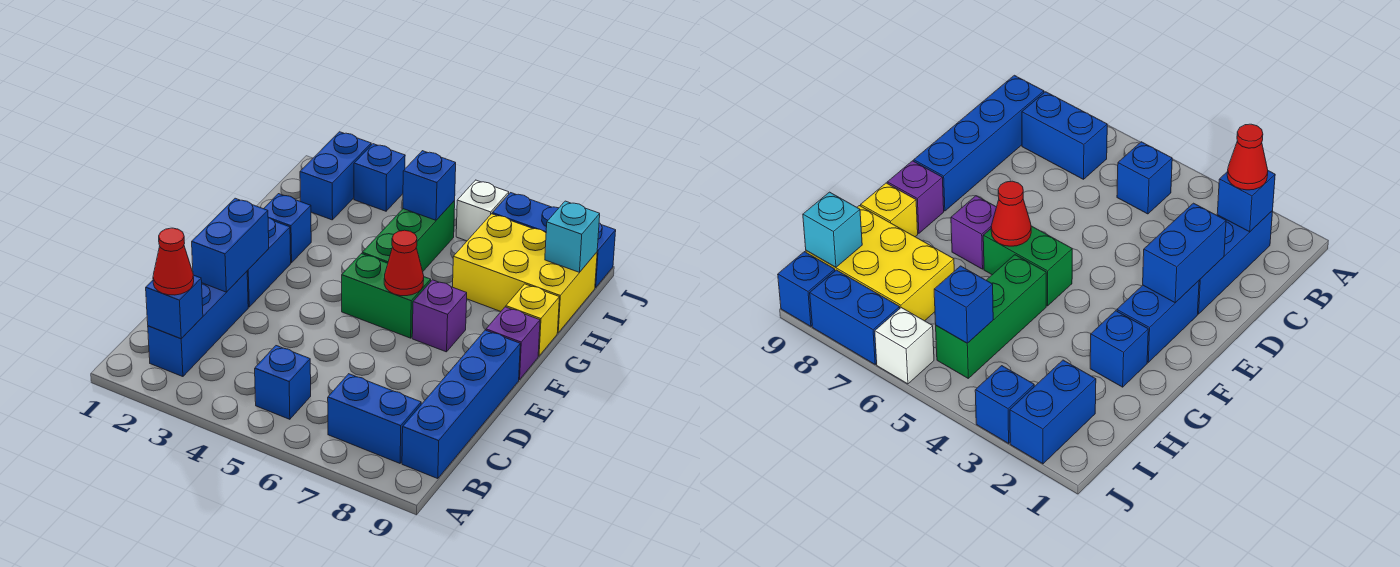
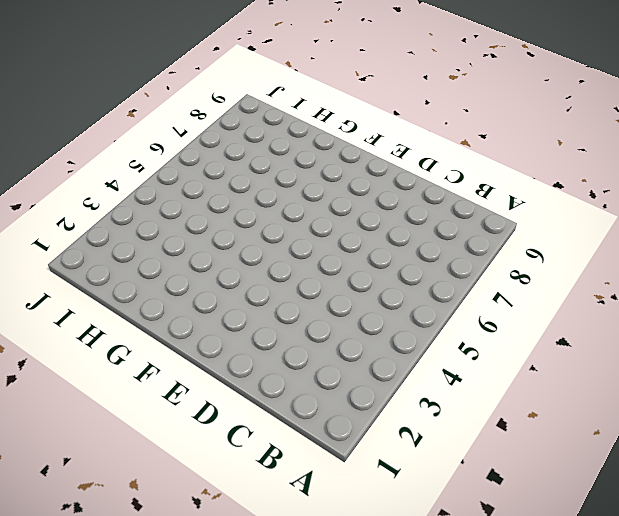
none -> blue 1x3 brick [148,271,248,377]
none -> blue 1x1 brick [255,346,311,419]
none -> blue 1x2 brick [328,374,421,463]

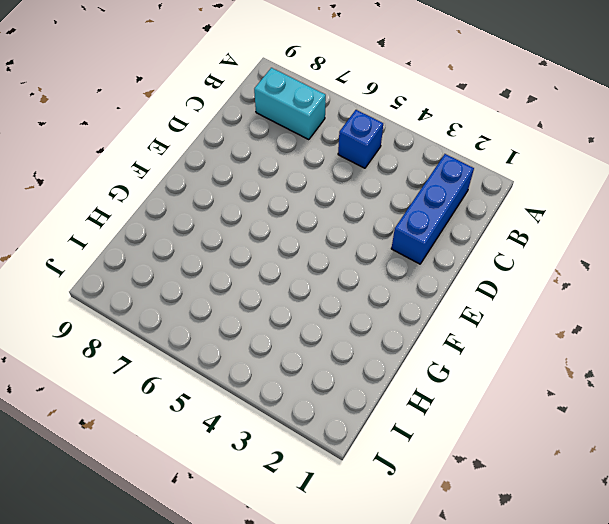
cyan 1x2 brick [254,68,326,140] -> blue 1x2 brick [328,374,421,463]
none -> blue 1x4 brick [402,330,520,479]
none -> blue 1x2 brick [247,218,291,307]
none -> green 1x2 brick [342,254,431,338]

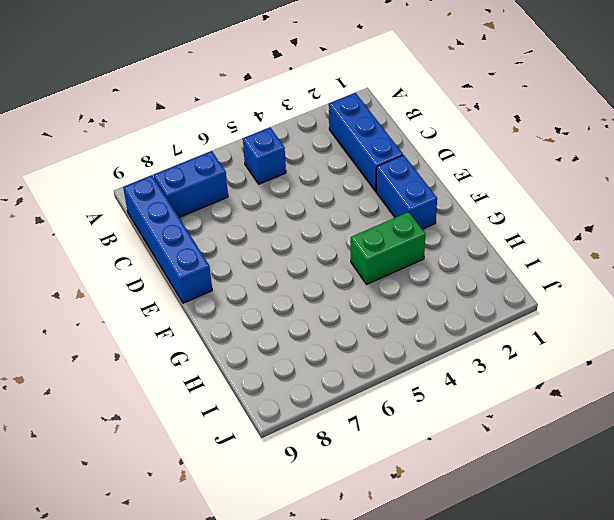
green 1x2 brick [351,212,425,284] -> green 1x2 brick moved to [342,254,431,338]
none -> purple 1x1 brick [412,280,467,352]
none -> purple 1x1 brick [486,307,540,380]
none -> blue 1x1 brick [264,194,311,263]

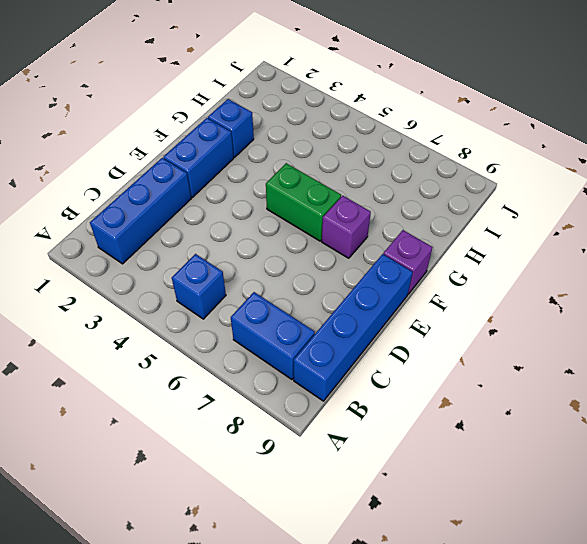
none -> green 1x3 brick [362,201,455,271]
none -> yellow 1x1 brick [506,284,559,356]
none -> yellow 2x3 brick [453,214,597,333]

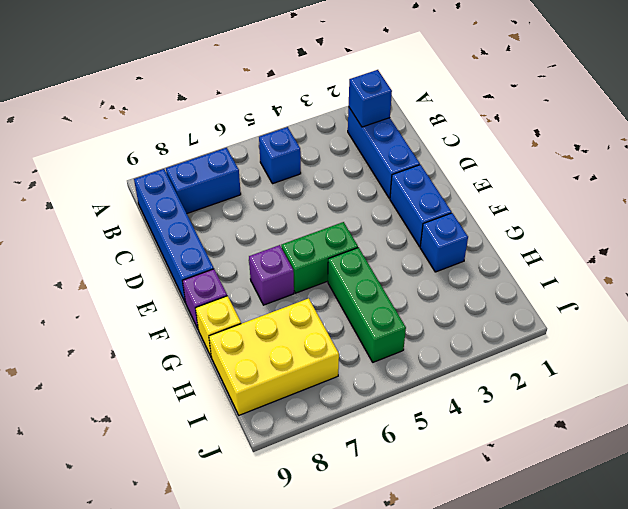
none -> blue 1x2 brick [300,132,371,220]
none -> blue 1x1 brick [354,144,405,211]
none -> white 1x1 brick [456,180,509,241]

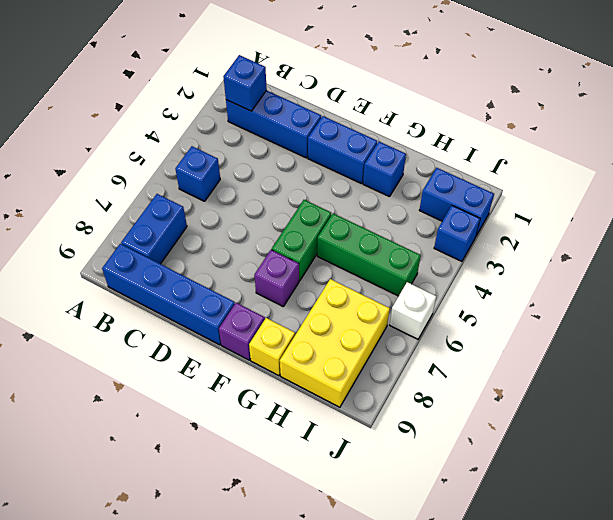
none -> blue 1x2 brick [492,193,558,233]
none -> blue 1x1 brick [595,223,616,288]
none -> blue 1x2 brick [192,198,269,292]

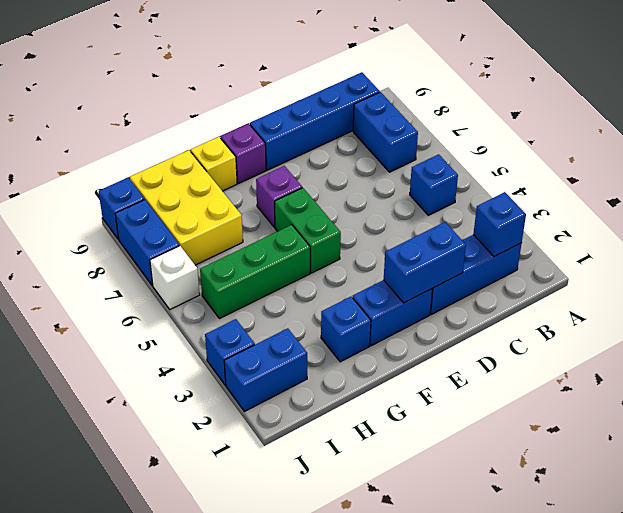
none -> red 1x1 cone [384,230,424,296]
none -> blue 1x1 brick [403,151,456,220]
none -> cyan 1x1 brick [545,201,600,272]

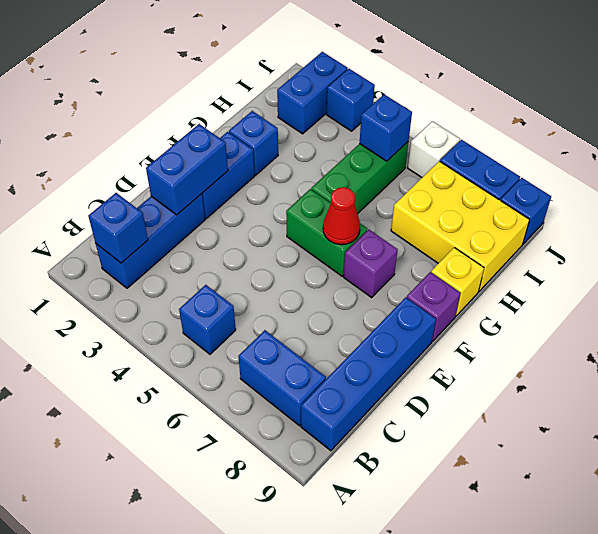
none -> cyan 1x1 brick [545,201,600,272]
none -> red 1x1 cone [153,228,194,295]

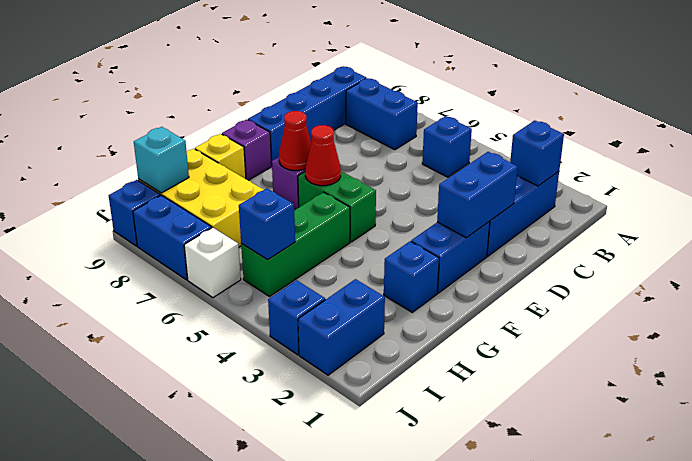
red 1x1 cone [279,111,311,171] -> red 1x1 cone moved to [153,228,194,295]

